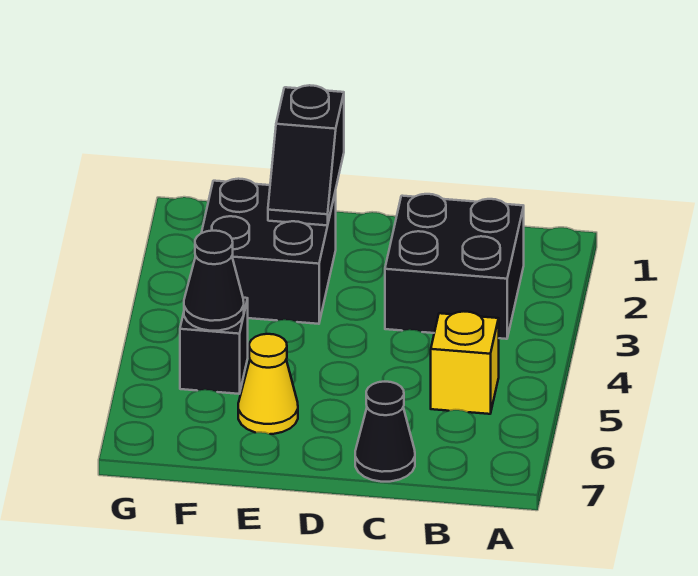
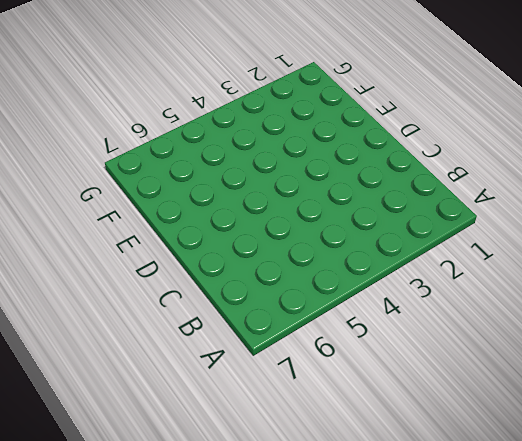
none -> black 2x2 brick [385,194,524,339]
none -> yellow 1x1 brick [431,312,499,414]

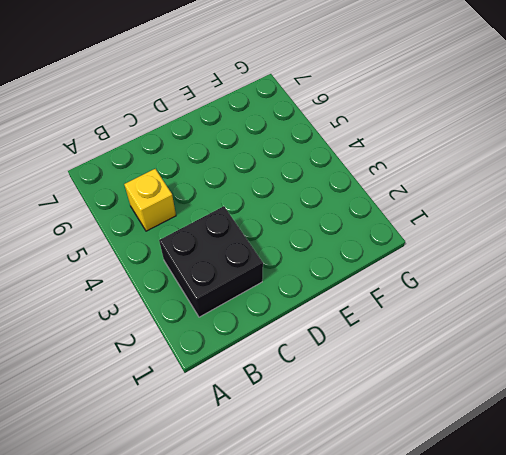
none -> black 1x1 cone [355,382,415,482]
none -> black 2x2 brick [202,179,336,324]

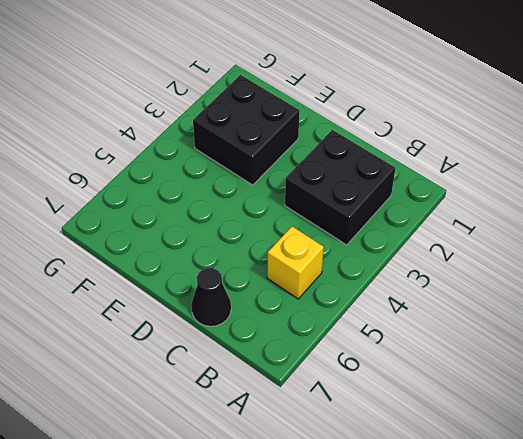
none -> yellow 1x1 cone [238,334,298,434]
none -> black 1x1 brick [180,298,248,394]

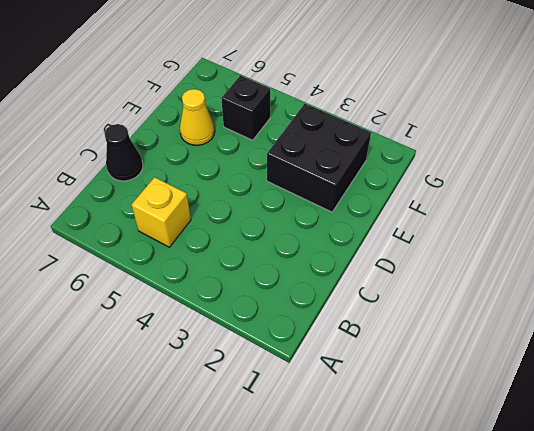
none -> black 2x2 brick [385,194,524,339]
none -> black 1x2 slope [268,85,344,226]

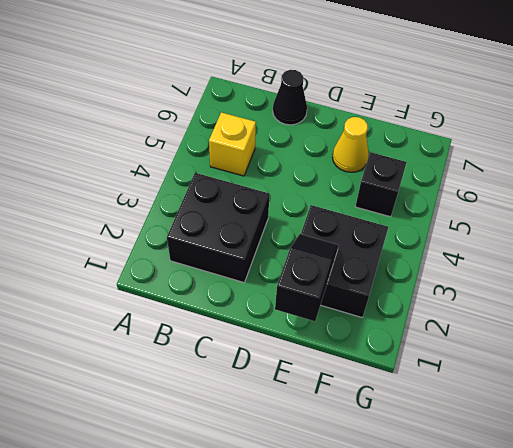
none -> black 1x1 cone [184,231,244,331]

